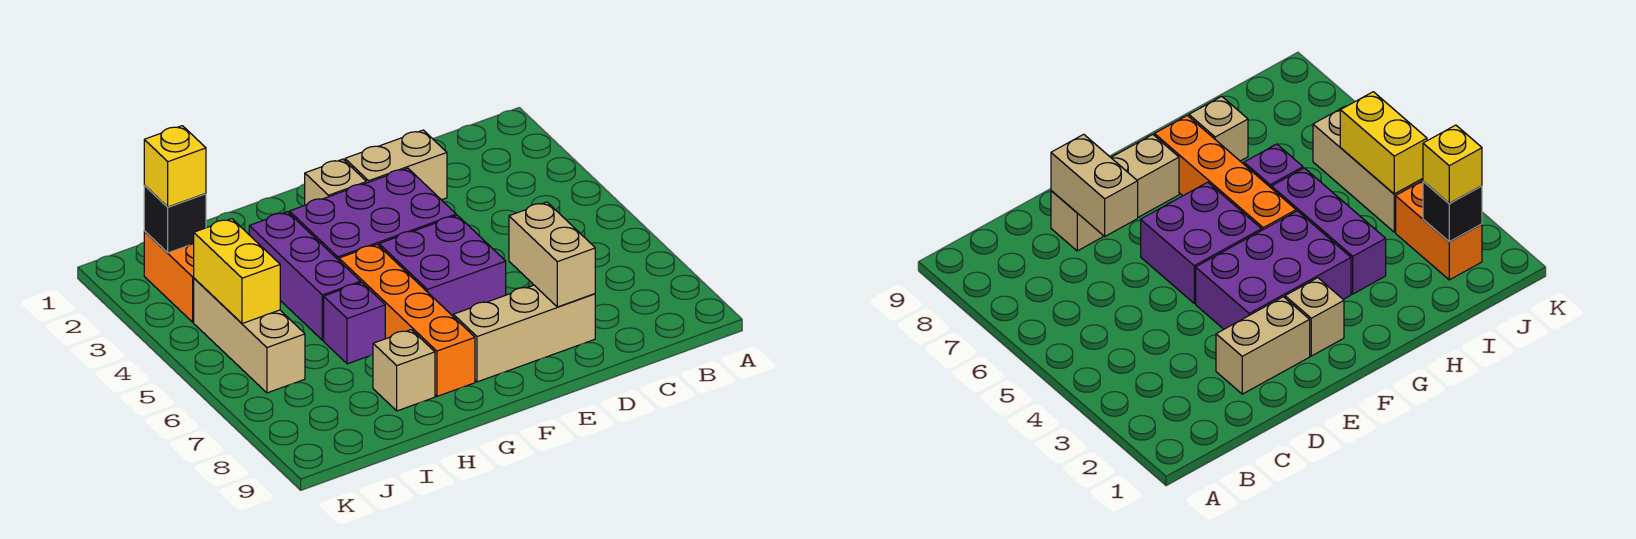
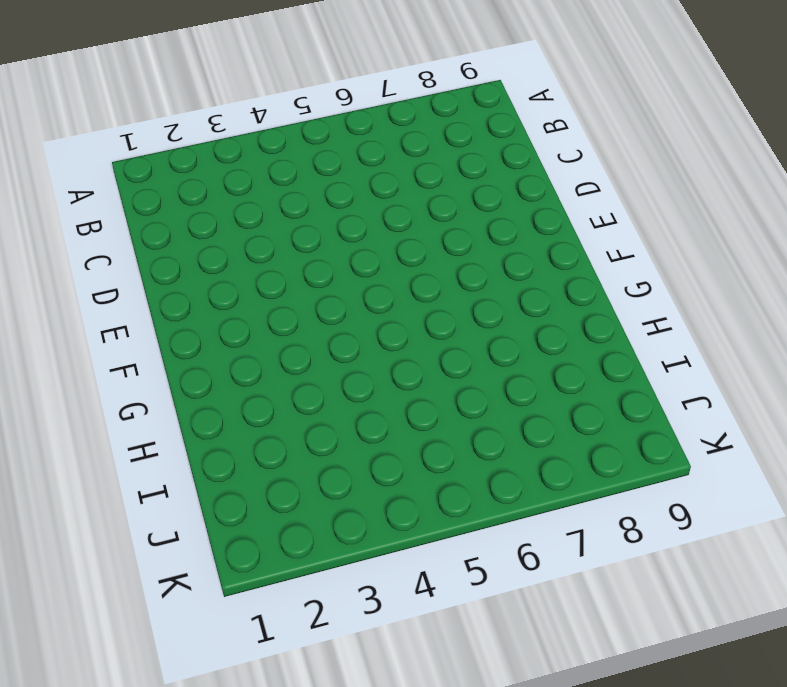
none -> tan 1x2 brick [345,130,447,200]
none -> tan 1x3 brick [453,285,595,382]
none -> purple 2x3 brick [289,168,456,260]

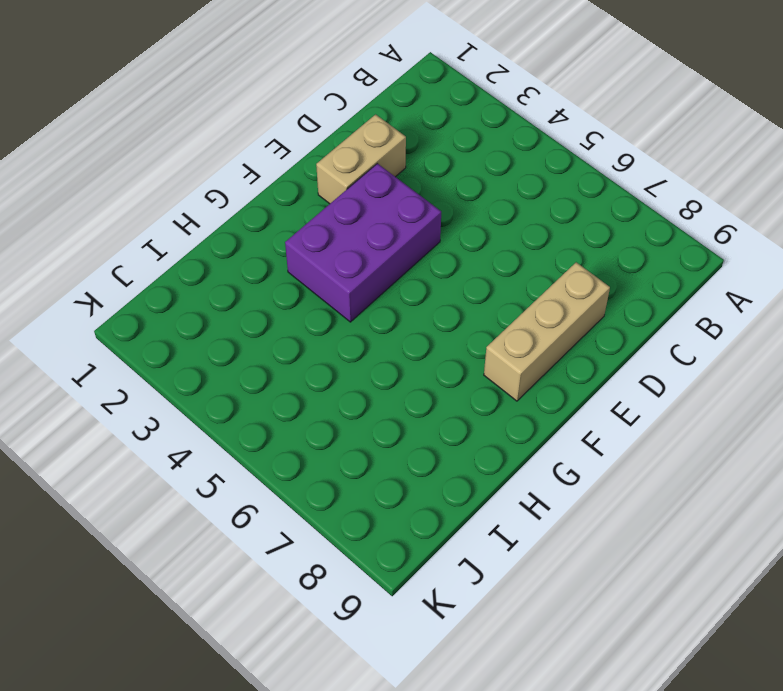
none -> purple 2x2 brick [379,215,506,316]
none -> tan 1x1 brick [305,159,367,205]
none -> orange 1x4 brick [339,245,475,396]

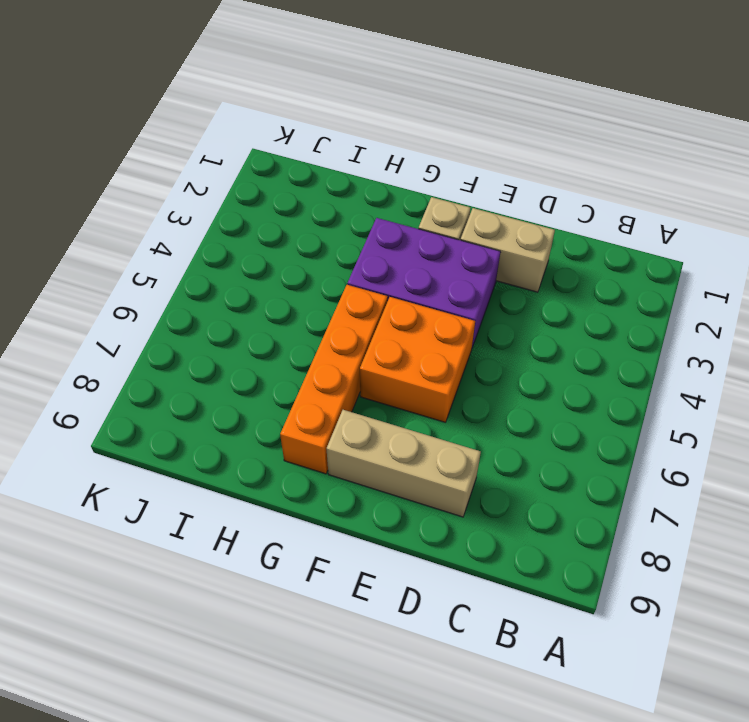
orange 2x2 brick [360,297,475,422] -> purple 2x2 brick [379,215,506,316]
none -> purple 1x3 brick [249,212,361,340]
none -> purple 1x1 brick [324,282,385,364]
none -> tan 1x1 brick [373,330,435,411]

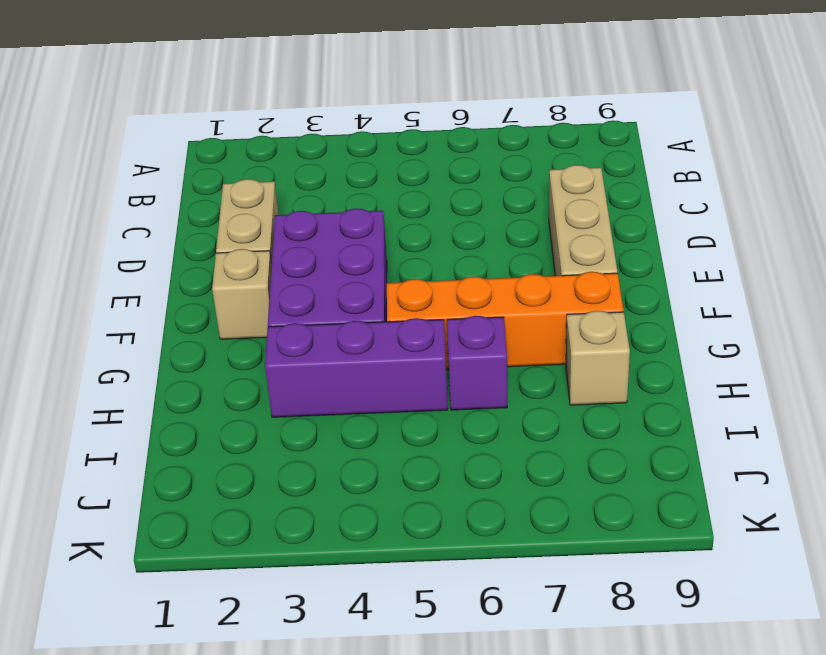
none -> purple 2x2 brick [379,215,506,316]
none -> orange 1x2 brick [144,231,194,322]
none -> tan 1x3 brick [194,278,305,393]

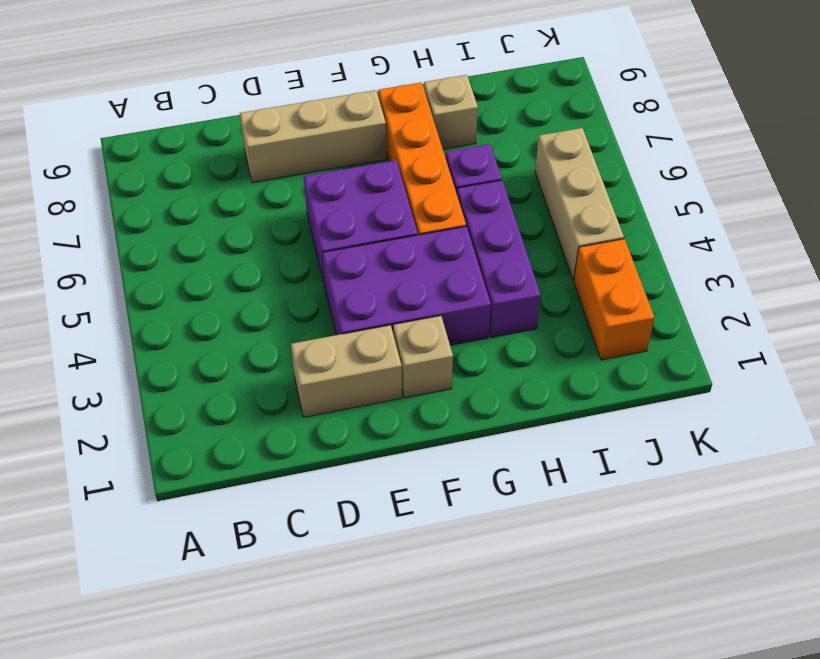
none -> tan 1x2 brick [509,202,595,307]
none -> black 1x1 brick [144,185,206,253]
none -> yellow 1x2 brick [194,219,280,324]

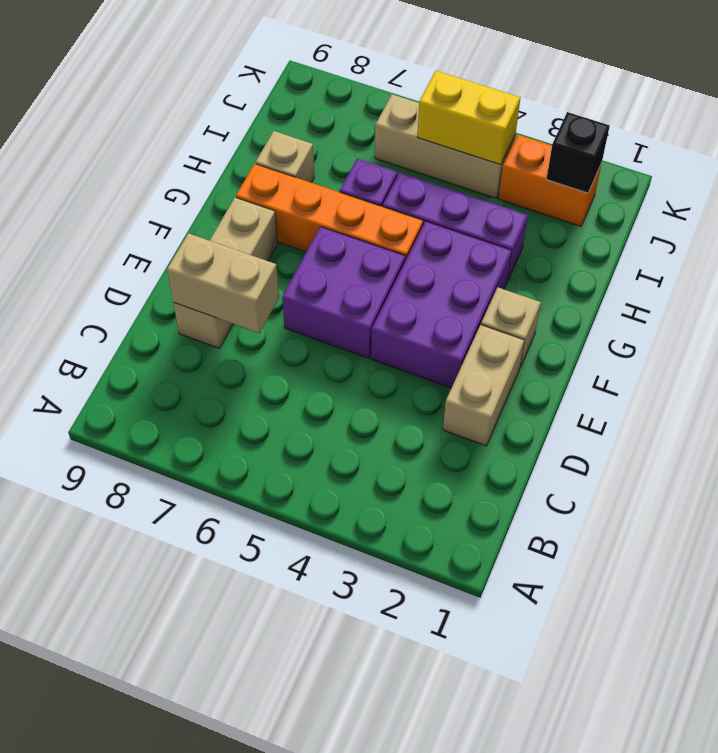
none -> yellow 1x1 brick [144,126,206,207]

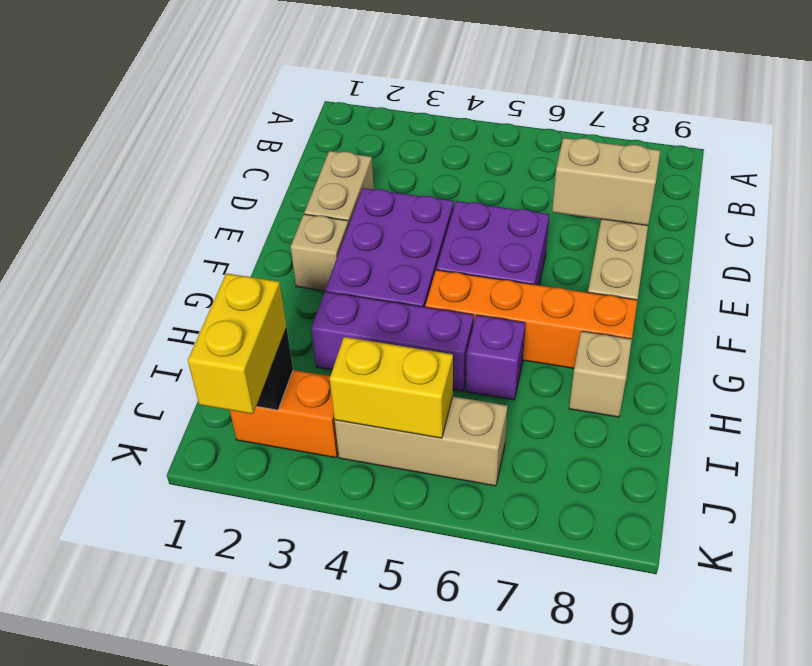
yellow 1x2 brick [188,273,286,414] -> yellow 1x1 brick [144,126,206,207]

